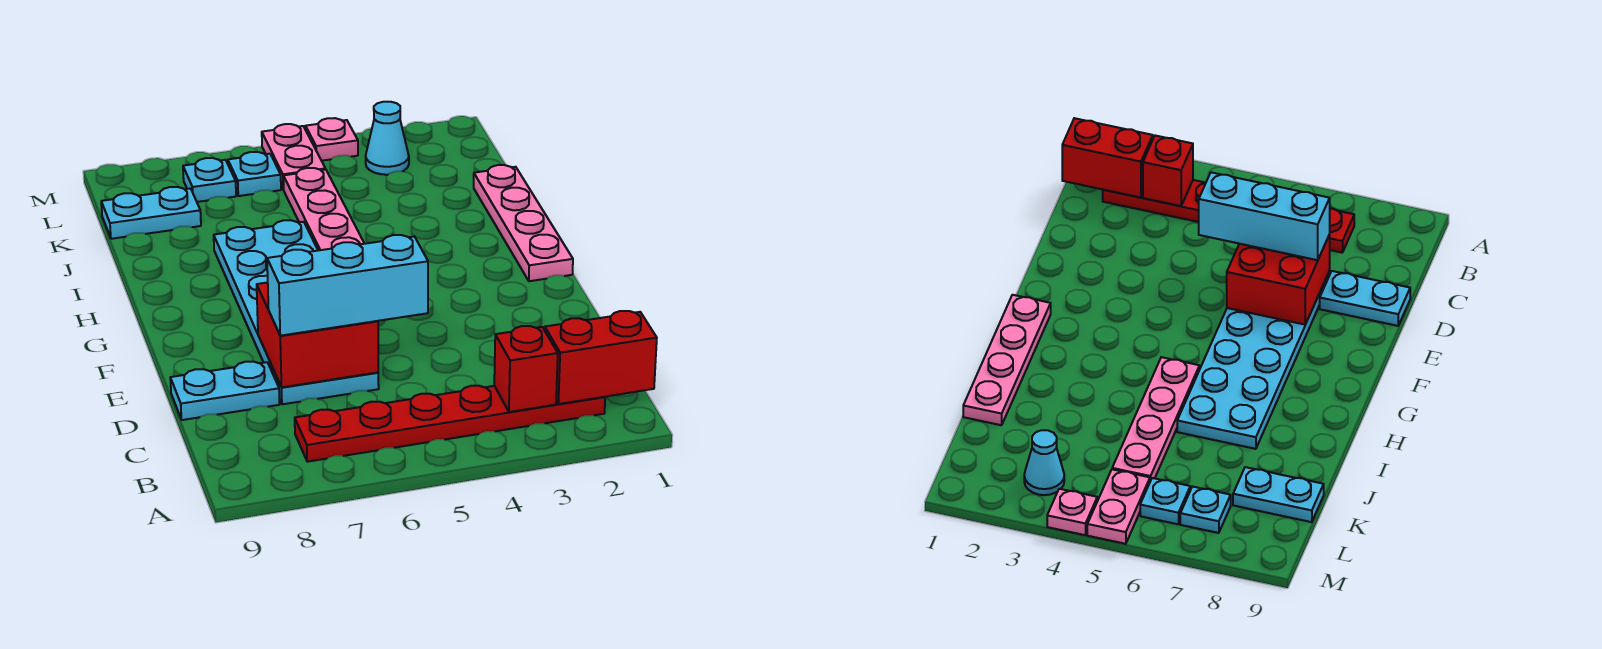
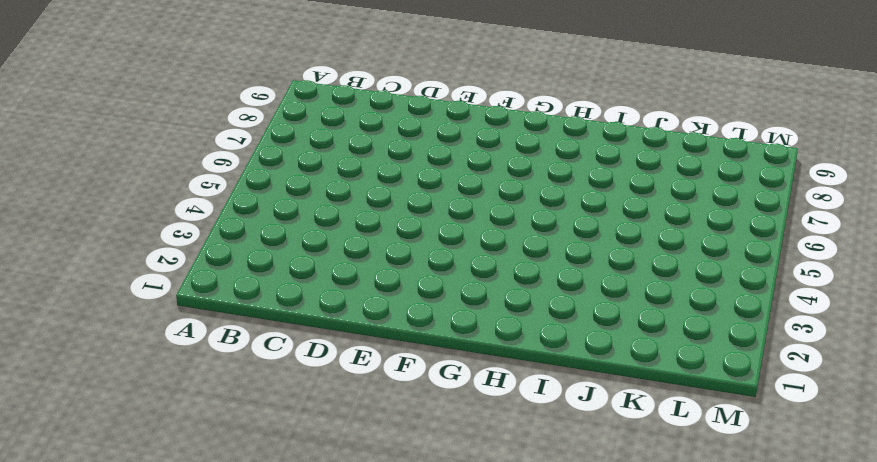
none -> red 1x6 plate [295,386,605,462]
none -> cyan 2x6 plate [214,220,379,404]
none -> cyan 1x2 plate [170,362,280,420]

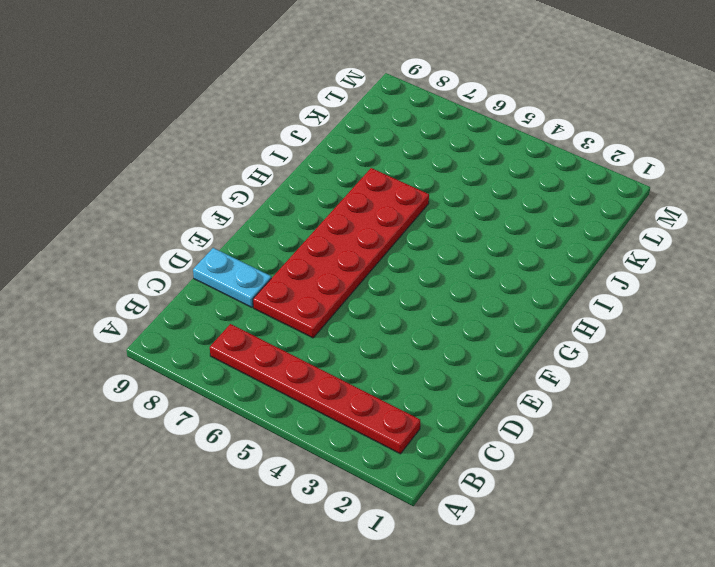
red 2x6 plate [253,168,429,338] -> cyan 2x6 plate [214,220,379,404]
none -> pink 1x4 plate [474,165,573,281]
none -> pink 1x4 plate [283,168,364,250]
none -> cyan 1x2 plate [101,187,201,239]

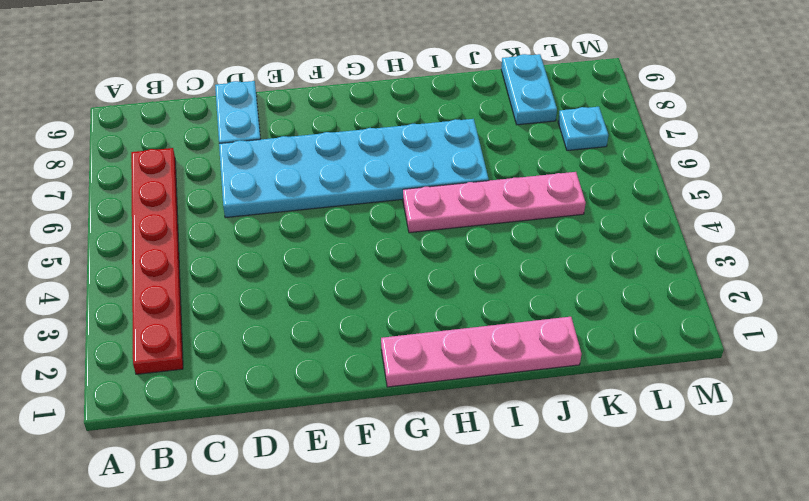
none -> cyan 1x1 cone [366,102,409,175]
none -> pink 1x2 plate [262,124,325,189]
none -> cyan 1x1 plate [228,152,281,196]

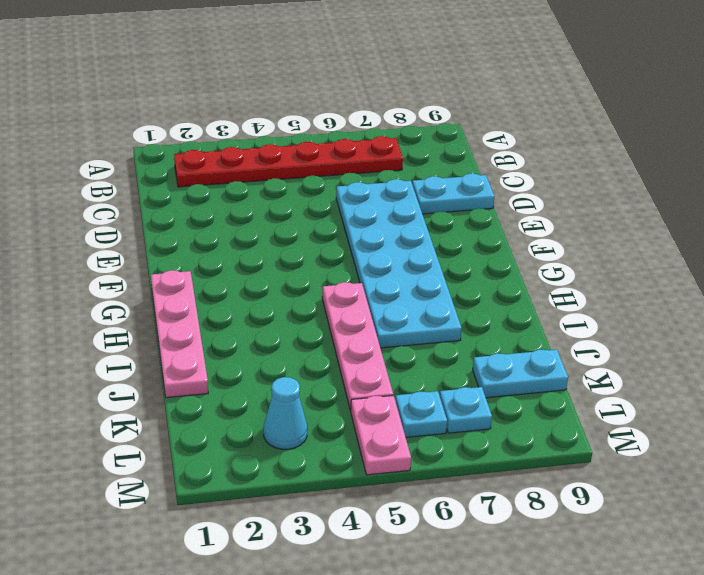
none -> pink 1x1 plate [306,118,358,161]
none -> red 1x2 brick [545,311,657,404]
none -> red 1x1 brick [494,326,558,412]

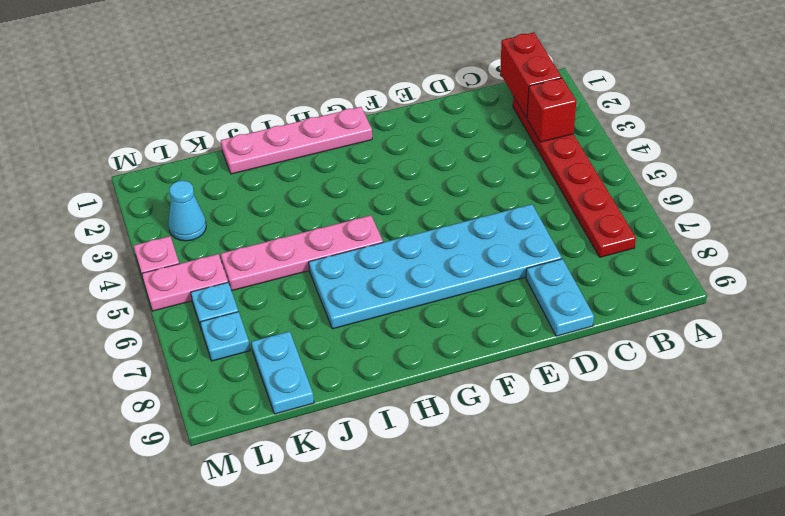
none -> red 2x2 brick [257,282,378,387]
none -> cyan 1x3 brick [267,235,428,336]

